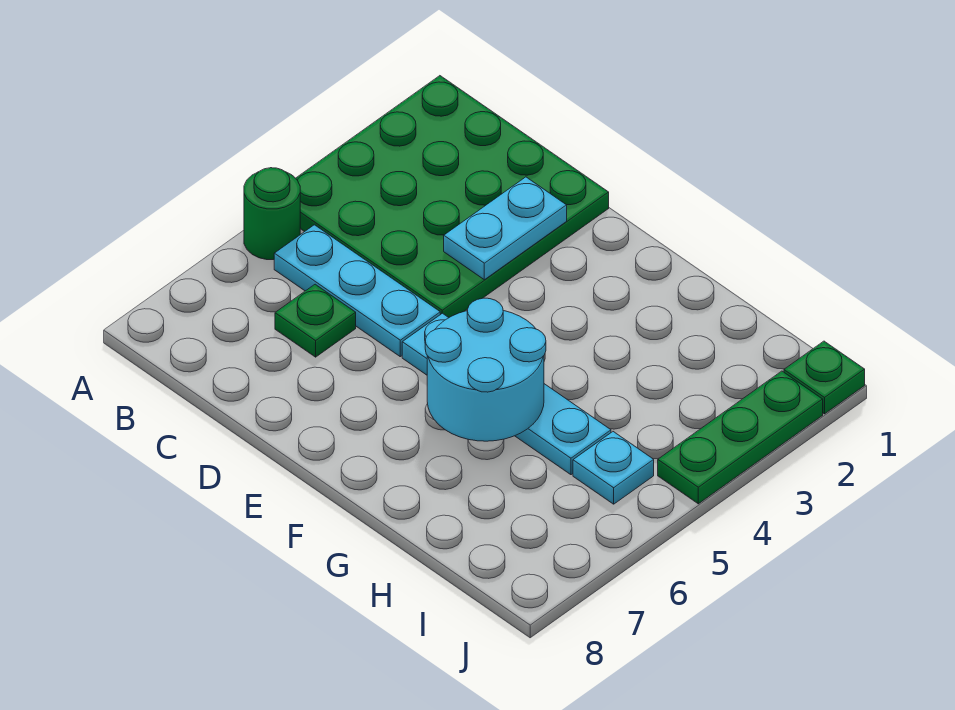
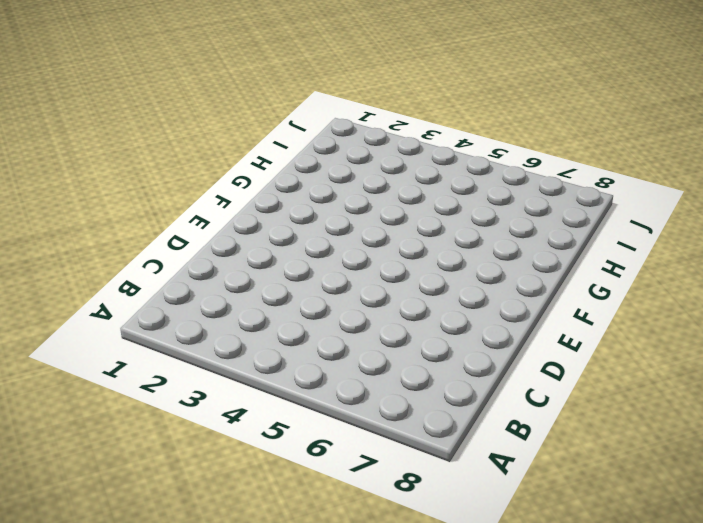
none -> green 4x4 plate [296,76,609,317]
none -> green 1x1 round brick [244,168,300,260]

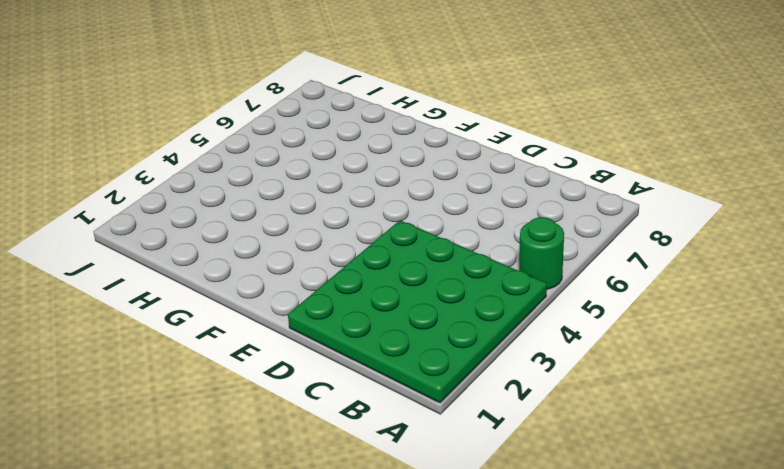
none -> cyan 1x3 plate [274,225,440,357]
none -> green 1x1 plate [275,284,356,357]

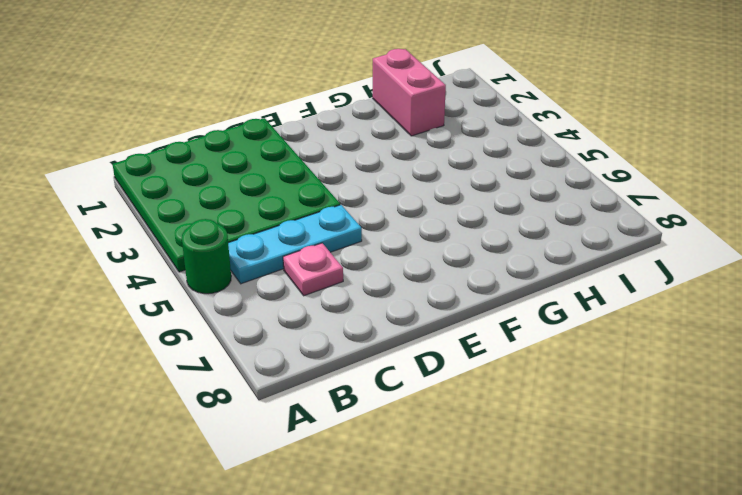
pink 1x1 plate [283,243,343,296] -> green 1x1 plate [275,284,356,357]
pink 1x2 brick [373,49,446,136] -> none
none -> cyan 1x4 plate [402,313,611,475]
none -> cyan 1x1 plate [573,432,654,504]

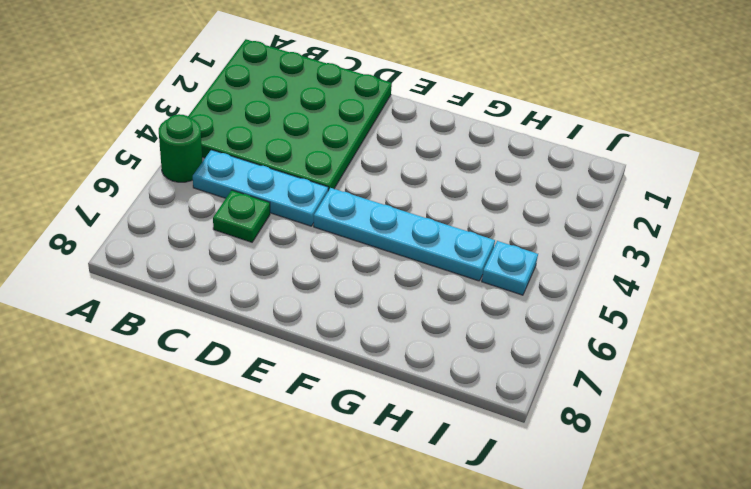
none -> green 1x1 plate [784,341,865,414]
none -> green 1x3 plate [658,371,823,504]

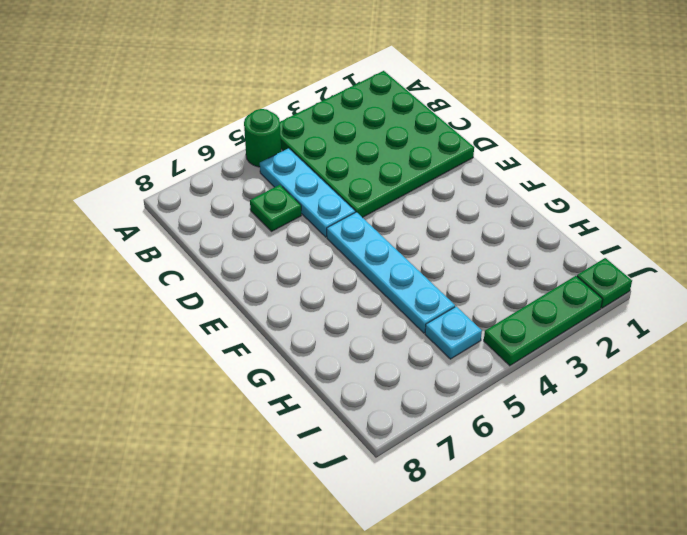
none -> cyan 1x2 plate [444,177,567,280]
none -> cyan 2x2 round brick [425,298,546,441]

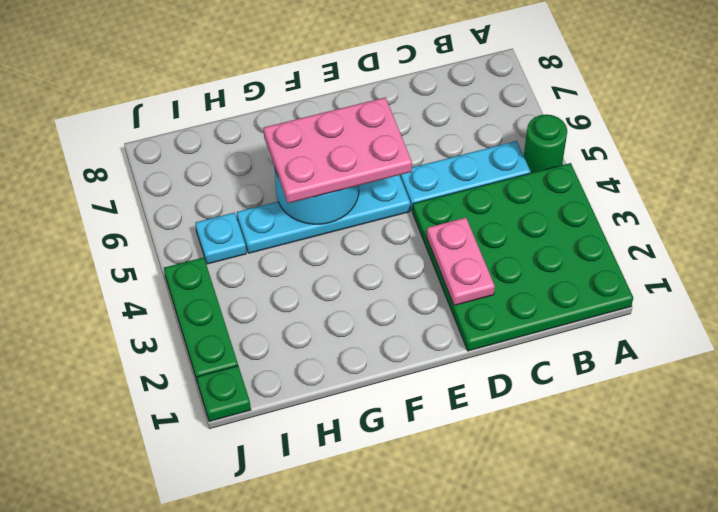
pink 1x2 plate [427,218,495,305] -> cyan 1x2 plate [444,177,567,280]
pink 2x3 plate [263,97,412,203] -> none
none -> green 1x1 plate [275,284,356,357]

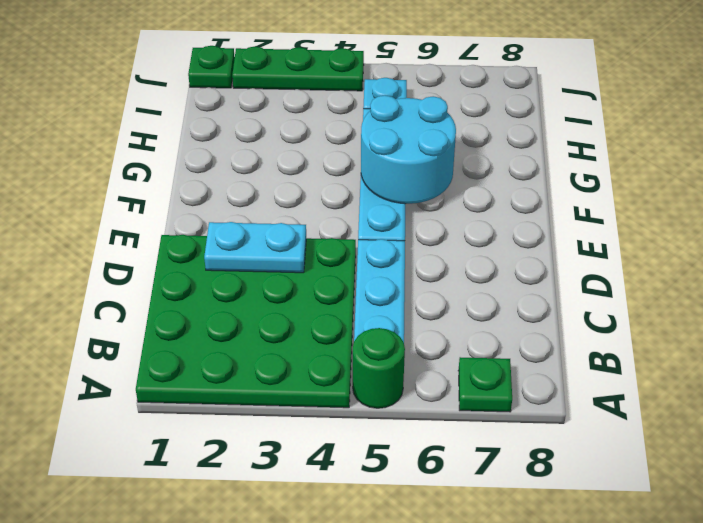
green 1x1 plate [458,357,512,412] -> green 1x1 plate moved to [275,284,356,357]

